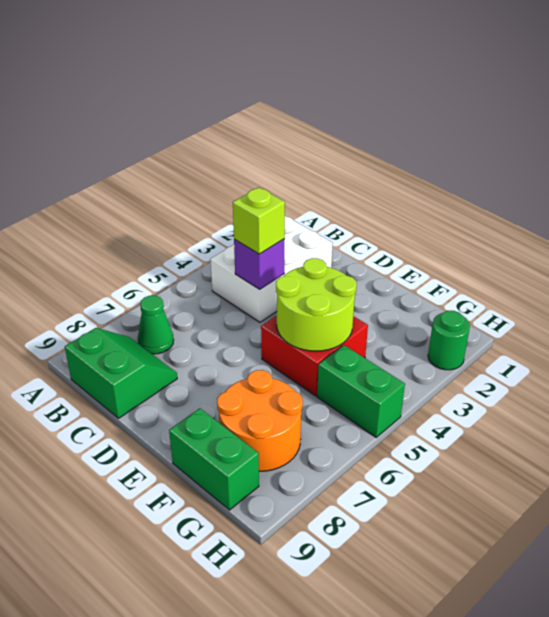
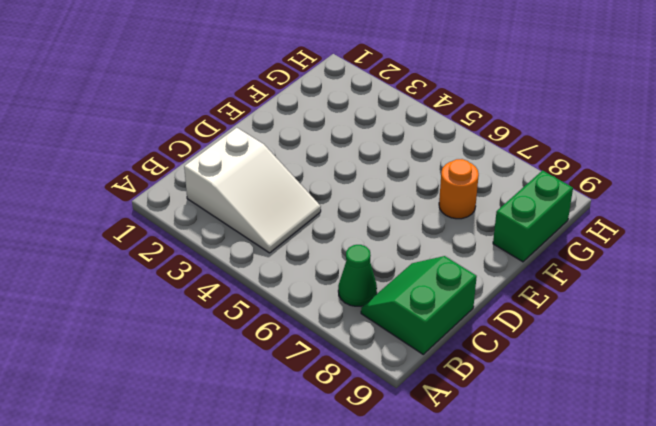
white 2x3 slope [184,128,321,253] -> white 2x3 brick [210,216,333,322]
orange 1x1 round brick [439,159,479,219] -> orange 2x2 round brick [217,370,303,471]
none -> red 2x2 brick [261,315,368,396]
none -> green 1x2 brick [317,345,405,437]

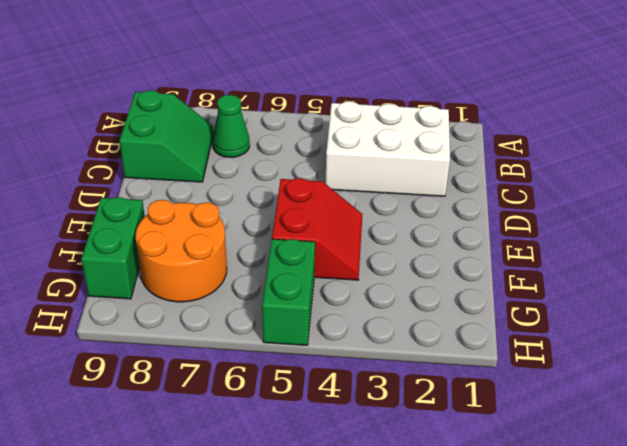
red 2x2 slope [272,178,362,280] -> red 2x2 brick [261,315,368,396]
none -> green 1x1 round brick [428,311,470,370]
none -> purple 1x1 brick [234,239,285,289]

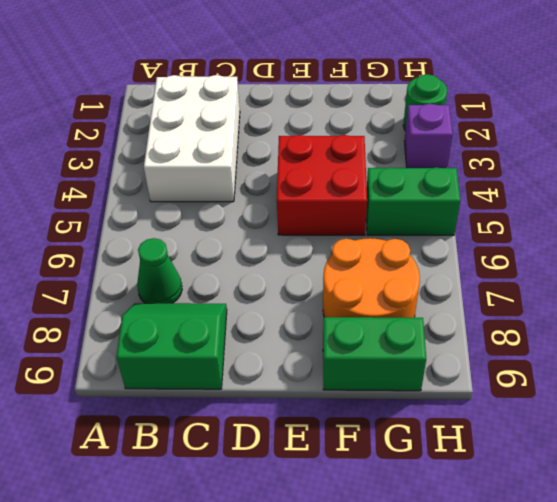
purple 1x1 brick [405,104,453,168] -> purple 1x1 brick moved to [234,239,285,289]
none -> lime 2x2 round brick [276,258,357,351]
none -> lime 1x1 brick [233,187,285,254]

